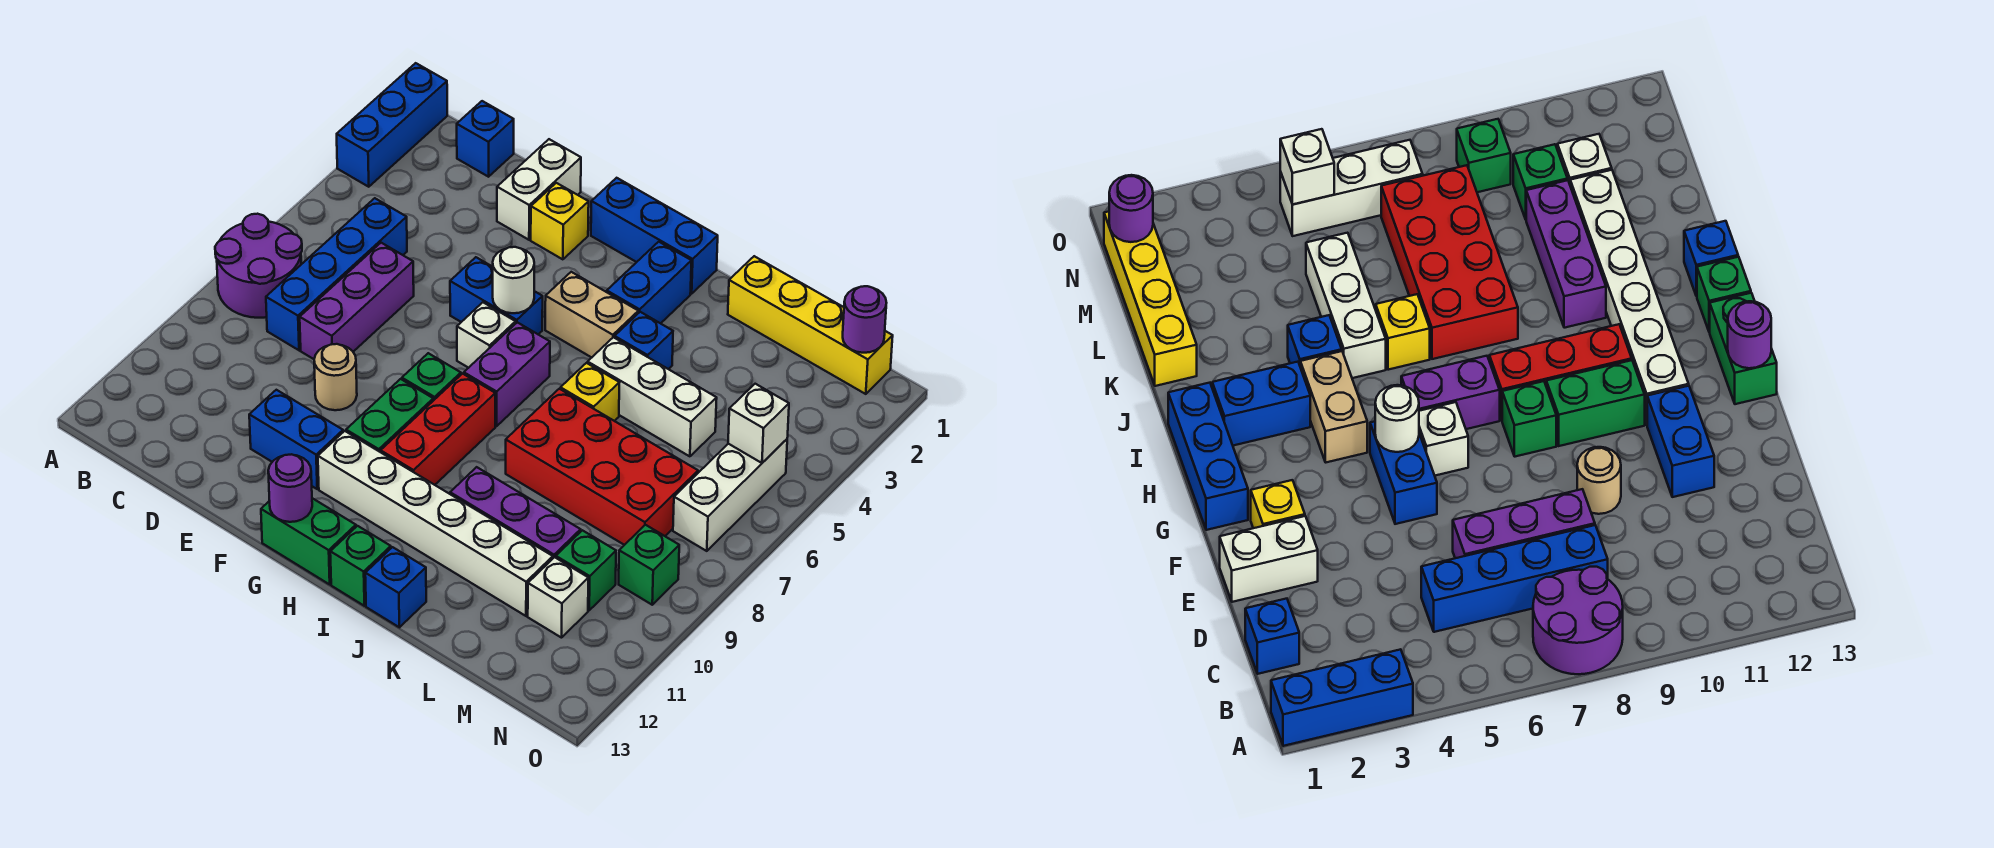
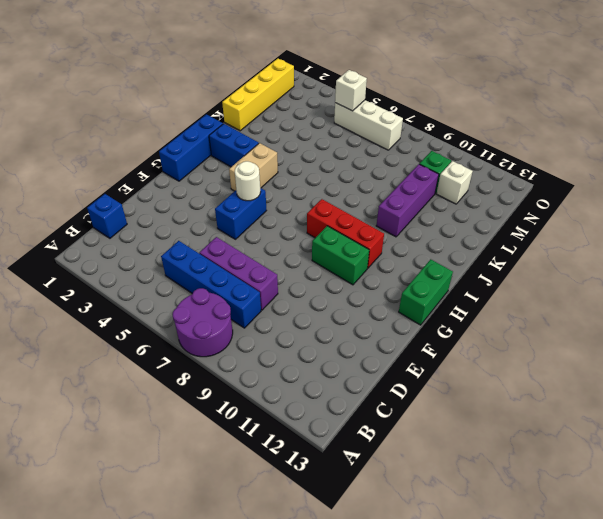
none -> blue 1x3 brick [337,63,447,187]
none -> white 1x2 brick [497,139,581,240]
none -> tan 1x1 round brick [314,344,357,410]
none -> blue 1x2 brick [249,390,343,489]

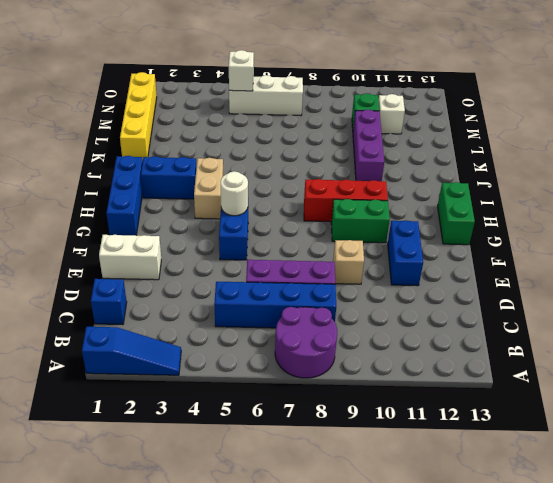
blue 1x3 slope [82,327,181,375] -> blue 1x3 brick [337,63,447,187]
tan 1x1 brick [333,240,364,284] -> tan 1x1 round brick [314,344,357,410]
none -> yellow 1x1 brick [531,183,589,259]
none -> white 1x1 brick [457,302,516,368]
none -> green 1x1 brick [402,353,461,401]
none -> white 1x6 brick [318,431,553,616]

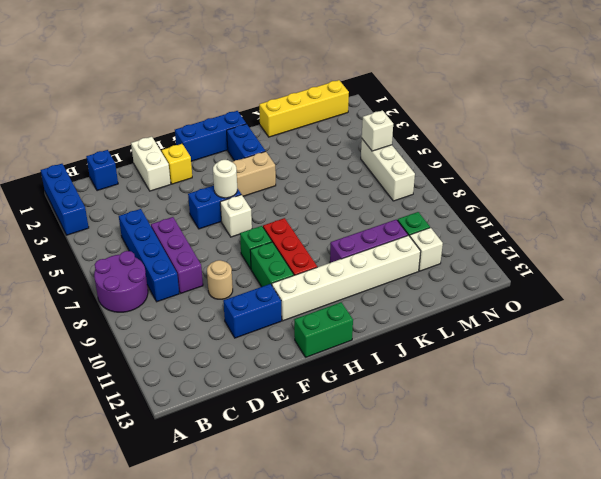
none -> purple 1x2 brick [464,322,550,426]
none -> green 1x1 brick [330,526,391,606]
none -> blue 1x1 brick [615,312,673,369]
none -> white 1x3 brick [588,337,717,456]

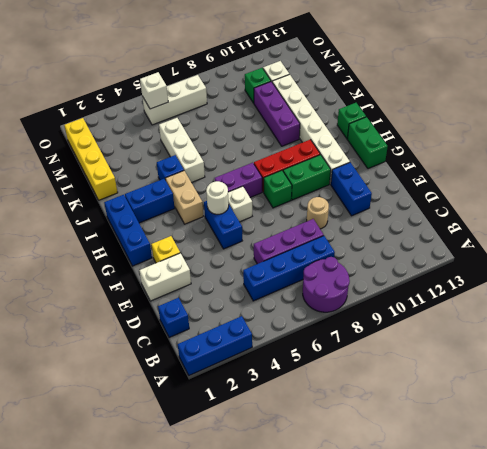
none -> yellow 1x1 brick [560,363,619,421]
none -> red 2x4 brick [506,389,698,545]
none -> blue 1x1 brick [365,547,426,627]
none -> green 1x1 brick [619,525,679,605]

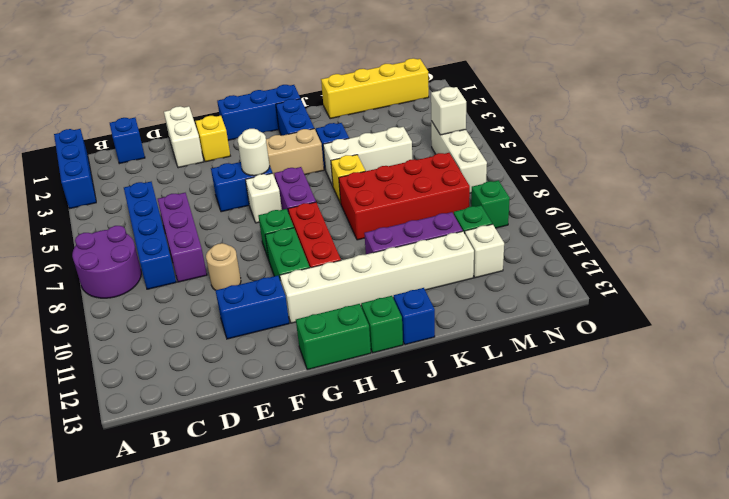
none -> purple 1x1 round brick [268,454,312,522]
none -> purple 1x1 round brick [843,286,886,353]

